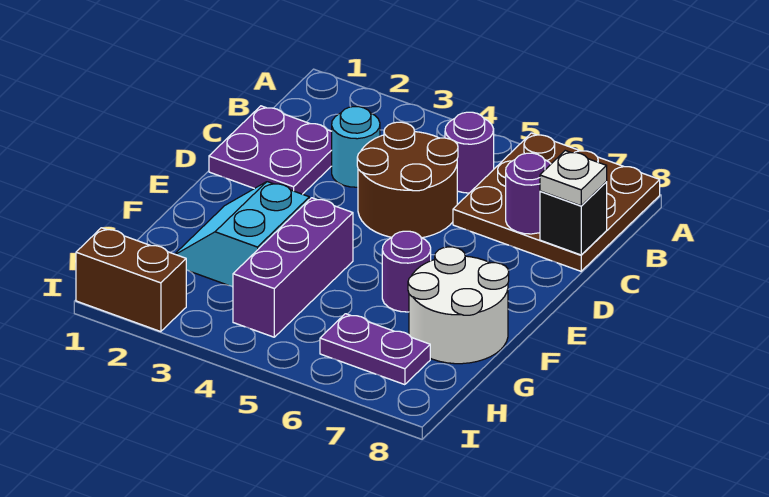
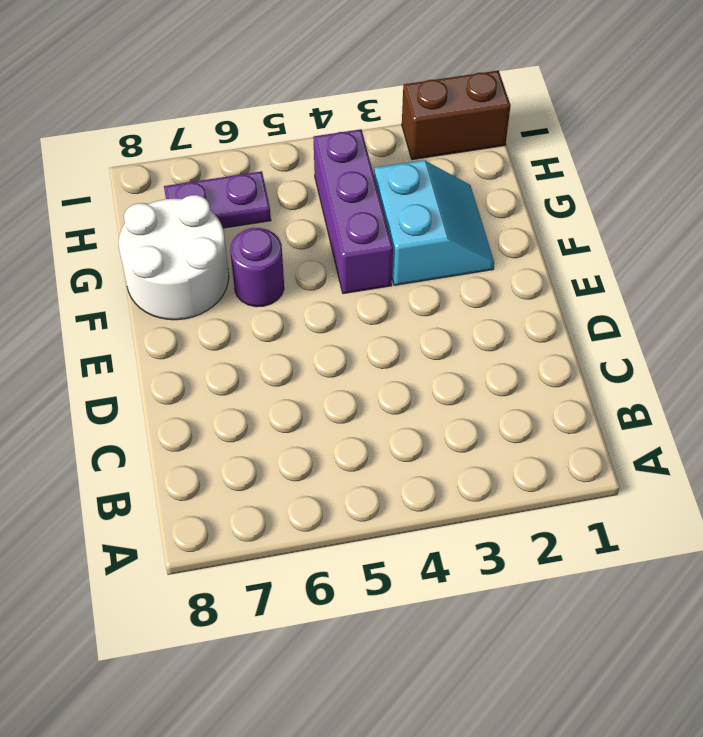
none -> brown 3x3 plate [453,133,660,271]
none -> purple 1x1 round brick [445,112,494,193]
none -> purple 2x2 plate [209,106,332,194]

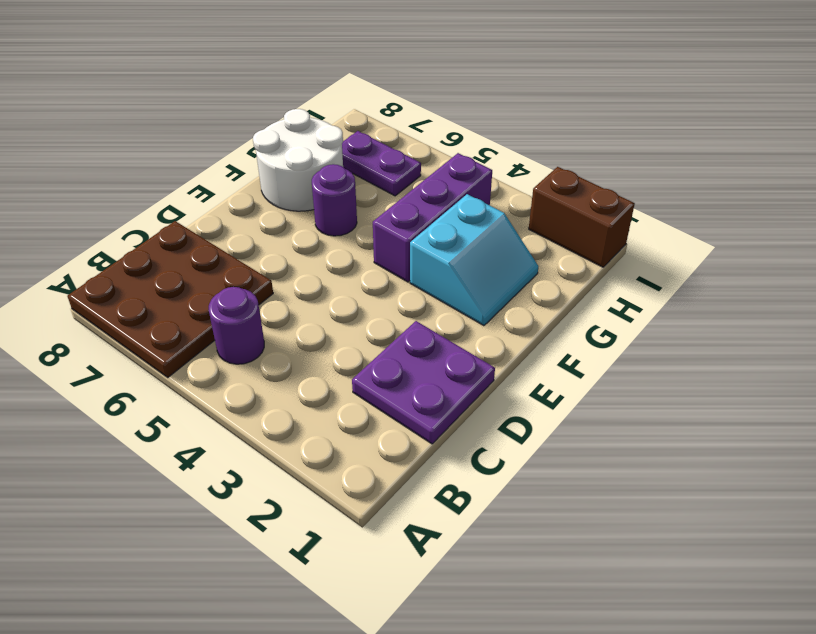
none -> cyan 1x1 round brick [332,107,380,187]
none -> brown 2x2 round brick [357,122,458,238]
none -> purple 1x1 round brick [506,153,551,234]

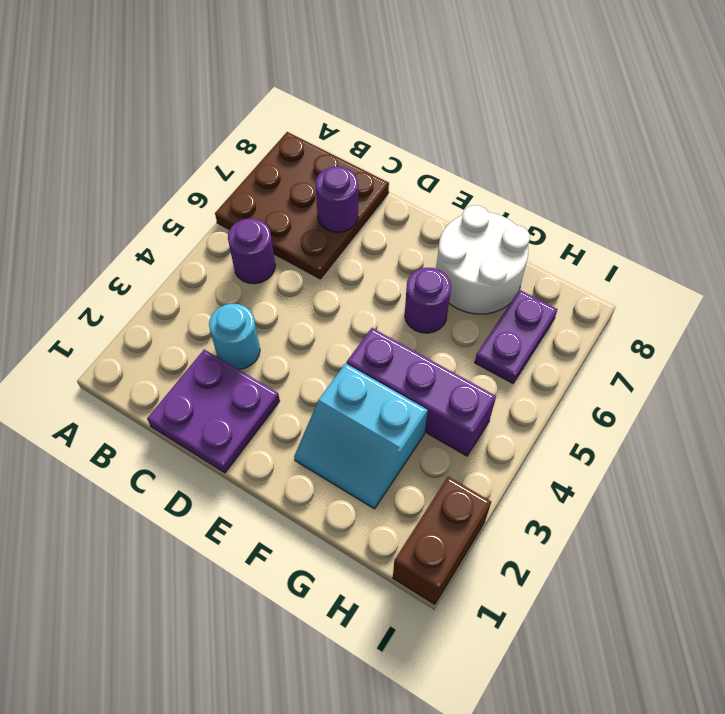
none -> brown 2x2 round brick [357,122,458,238]
none -> black 1x1 brick [540,182,607,255]
none -> white 1x1 plate [540,151,607,206]

